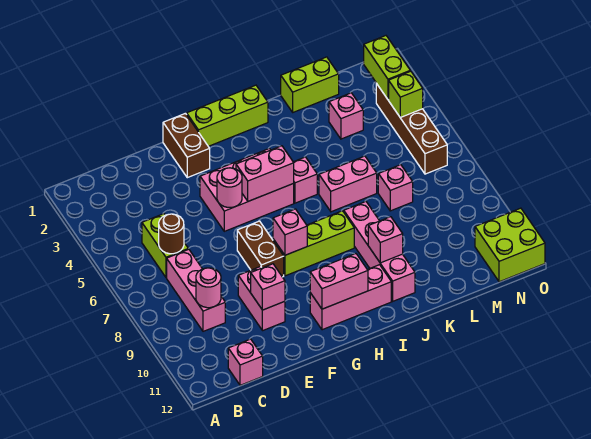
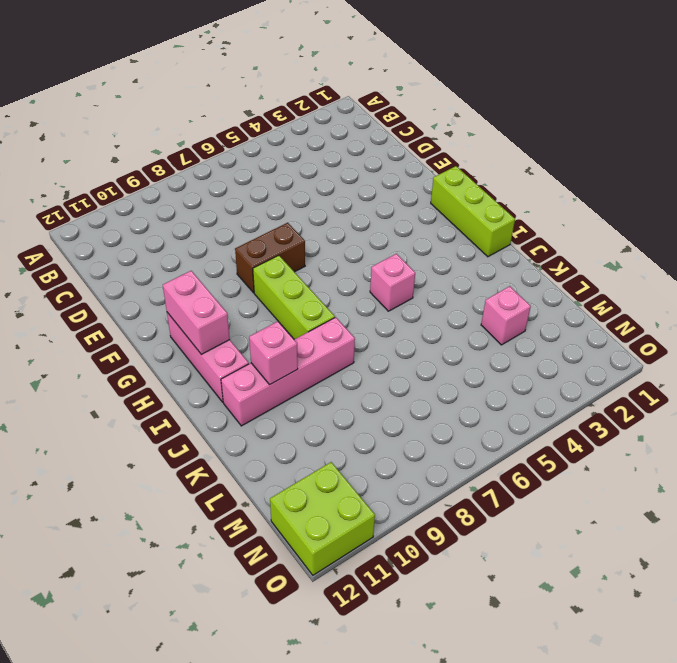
none -> lime 1x2 brick [142,214,188,278]
none -> pink 1x3 brick [167,249,225,331]
none -> pink 1x1 brick [228,339,263,385]

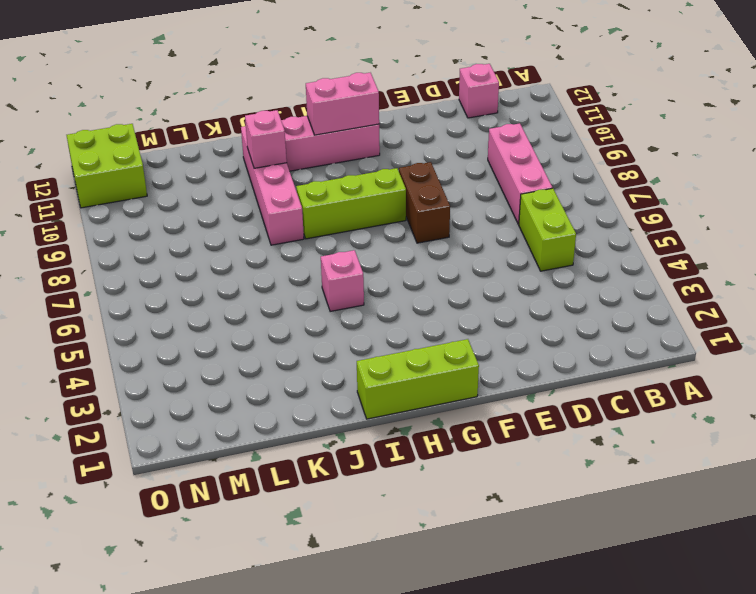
none -> pink 1x2 brick [238,266,285,331]
none -> brown 1x2 brick [163,113,210,178]
none -> pink 2x3 brick [200,149,294,231]

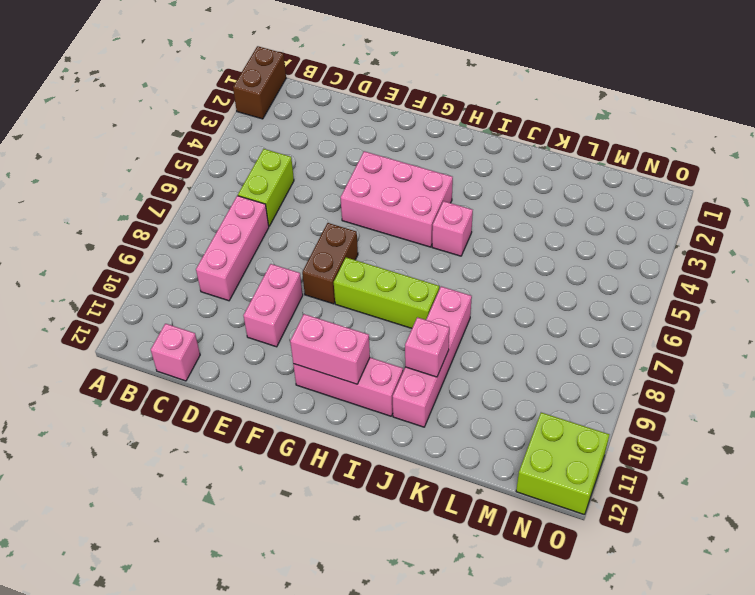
brown 1x2 brick [233,46,286,119] -> brown 1x2 brick moved to [163,113,210,178]
none -> lime 1x3 brick [187,85,268,146]
none -> pink 1x2 brick [319,156,377,212]
none -> lime 1x2 brick [281,57,339,112]

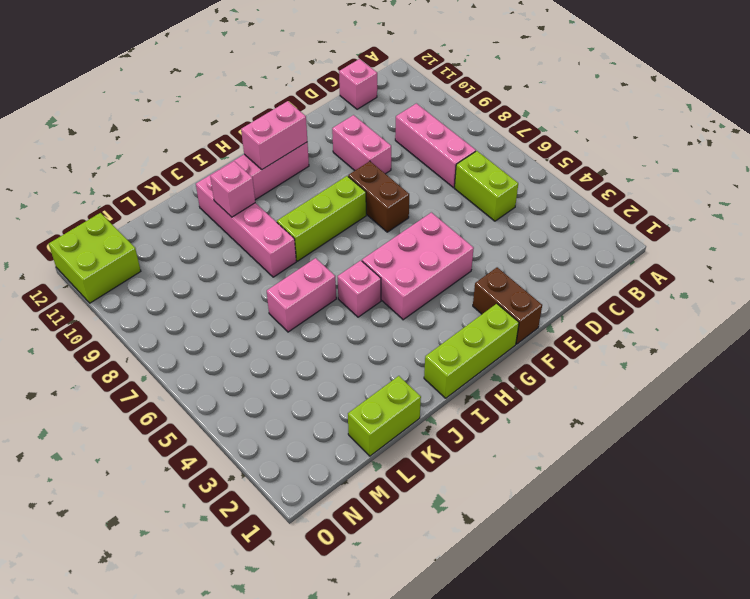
none -> pink 1x1 brick [329,93,363,139]
none -> pink 1x1 brick [378,165,413,211]
none -> brown 1x4 brick [376,83,447,174]

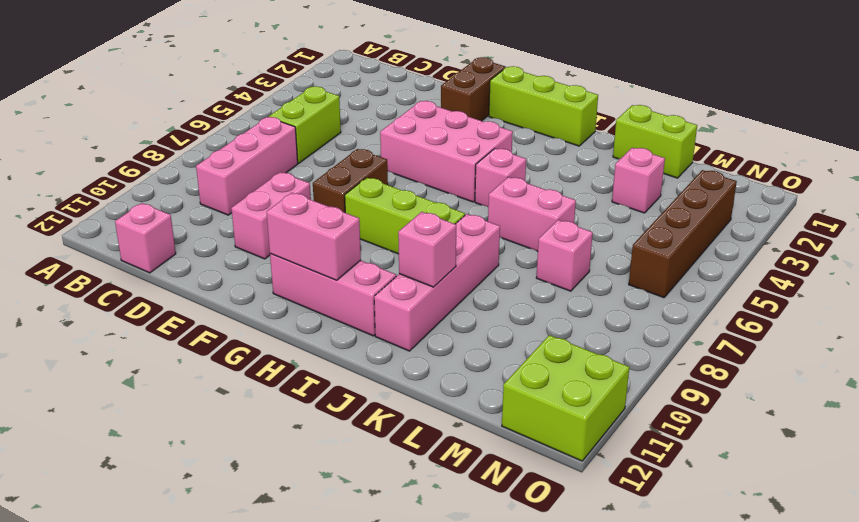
none -> brown 1x1 round brick [159,214,184,254]
none -> pink 1x1 round brick [196,268,221,308]
none -> pink 1x1 brick [251,264,285,310]

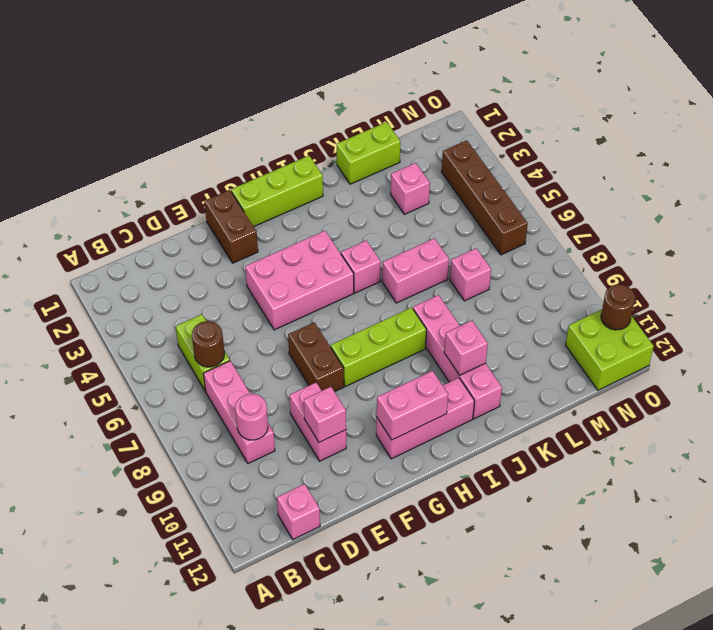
brown 1x1 round brick [601,284,635,330] -> none
none -> pink 1x1 round brick [217,168,242,207]
none -> pink 1x2 brick [236,146,294,201]
none -> pink 1x1 brick [273,209,307,255]

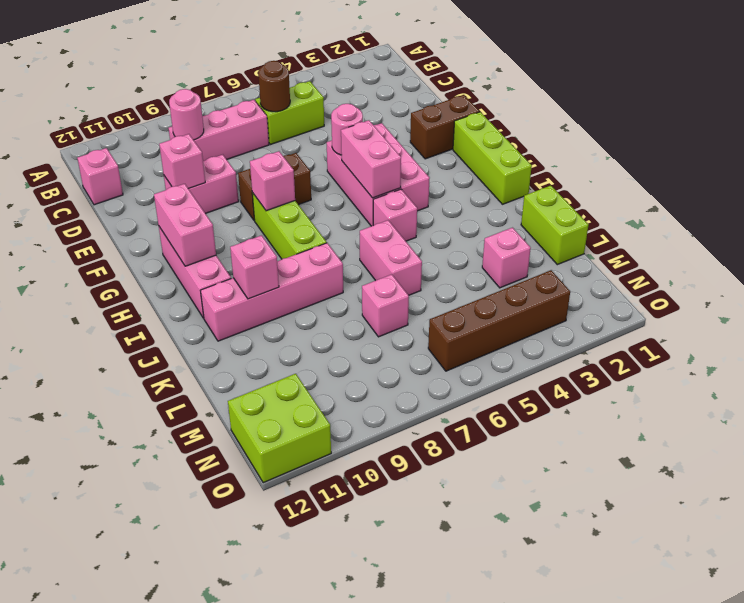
none -> lime 1x2 brick [364,36,410,100]
none -> lime 1x1 brick [389,71,423,118]

